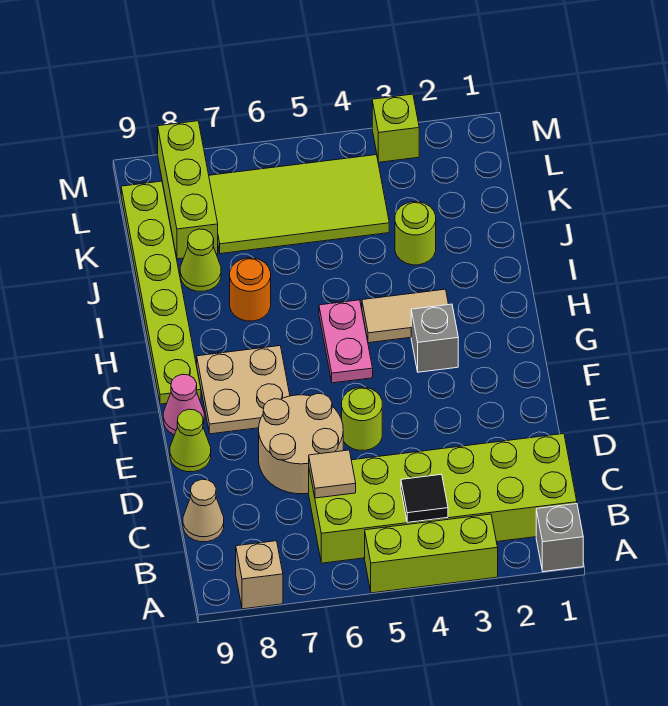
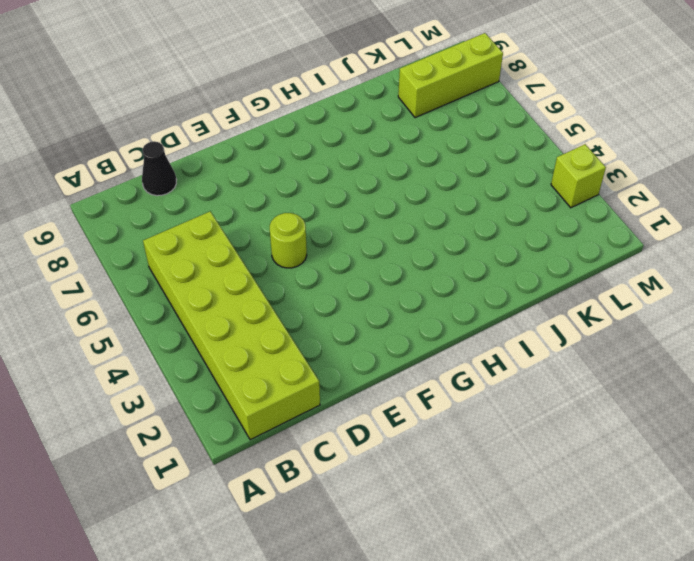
black 1x1 cone [142,141,176,196] -> tan 1x1 cone [183,479,224,542]
none -> grey 1x1 brick [536,504,583,572]
none -> lime 1x3 brick [365,514,498,593]
none -> tan 1x1 brick [236,541,283,609]

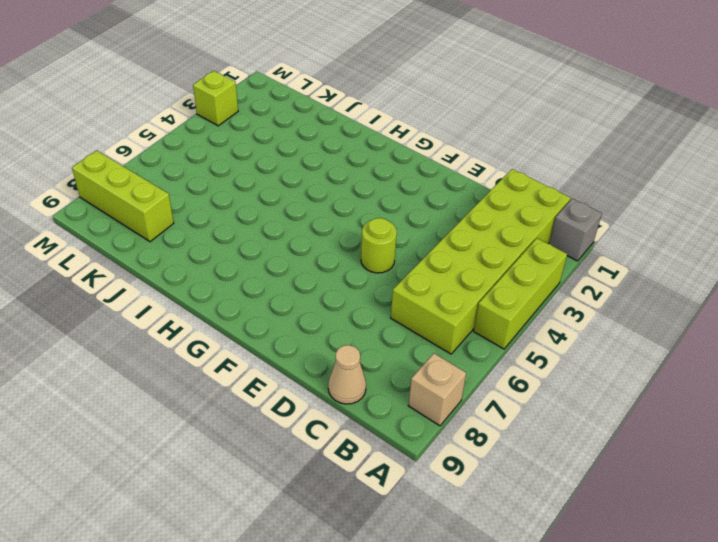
none -> tan 2x2 round brick [259,393,343,494]
none -> lime 1x1 cone [170,409,211,472]
none -> tan 2x2 plate [197,346,290,434]

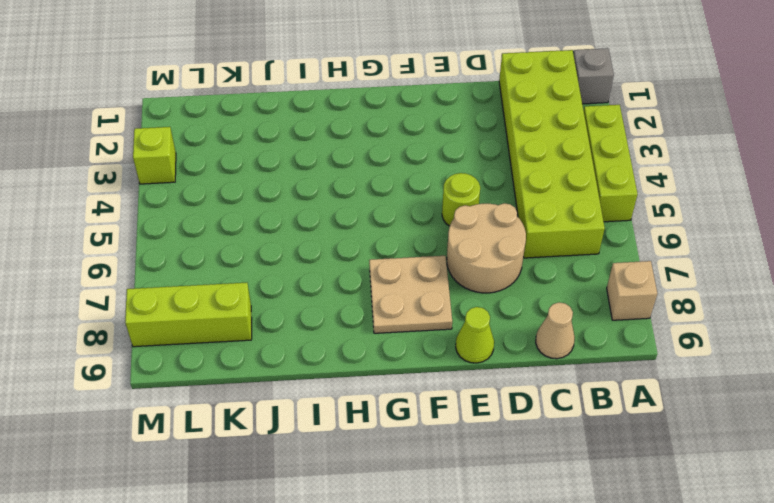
none -> pink 1x1 cone [163,374,204,435]
none -> grey 1x1 brick [411,304,458,372]
none -> pink 1x2 plate [319,300,373,383]

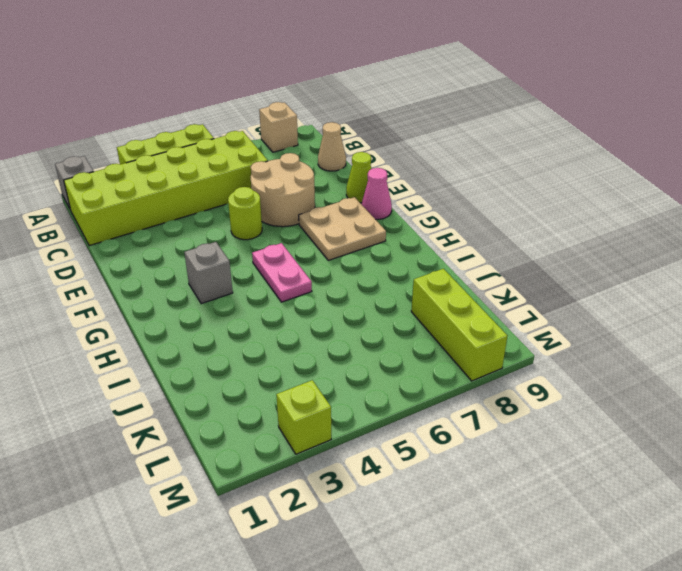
none -> lime 1x6 plate [121,181,201,404]
none -> tan 1x2 tile [362,289,449,343]
none -> orange 1x1 round brick [230,258,271,321]

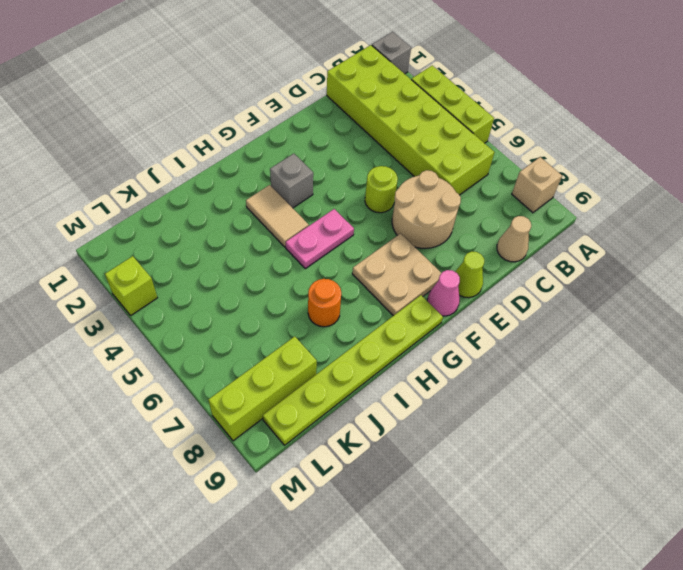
none -> lime 1x1 round brick [395,202,436,265]
none -> lime 1x1 cone [180,229,221,291]
none -> lime 2x4 tile [209,155,389,254]

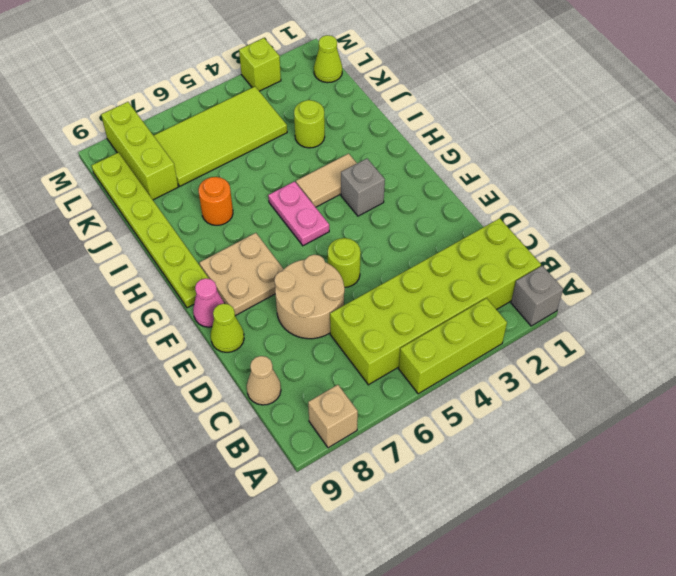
lime 1x1 cone [314,35,342,83] -> lime 1x1 cone moved to [180,229,221,291]
none -> black 1x1 tile [401,474,448,522]
none -> tan 1x1 tile [309,450,356,498]

